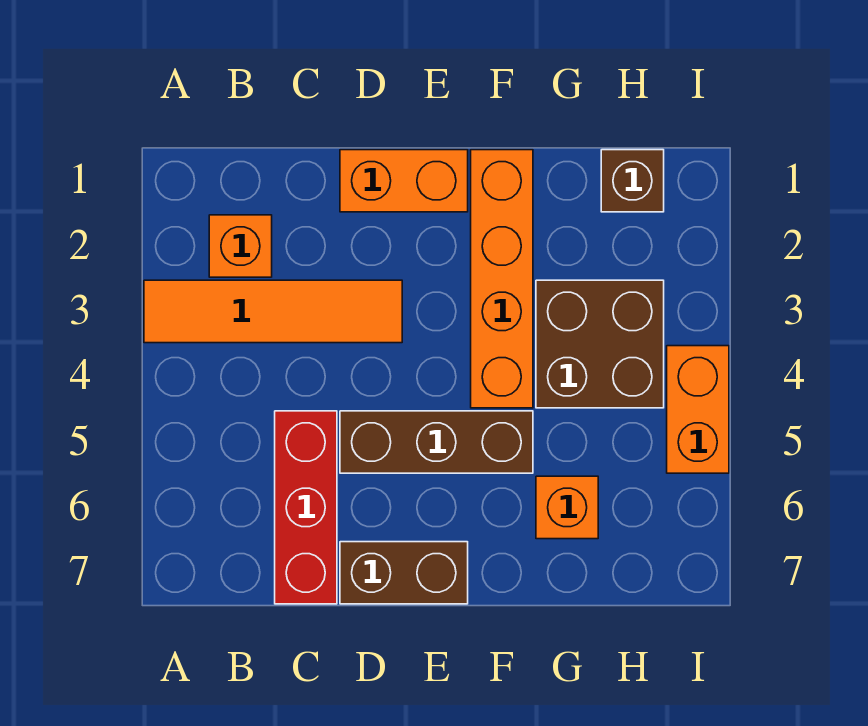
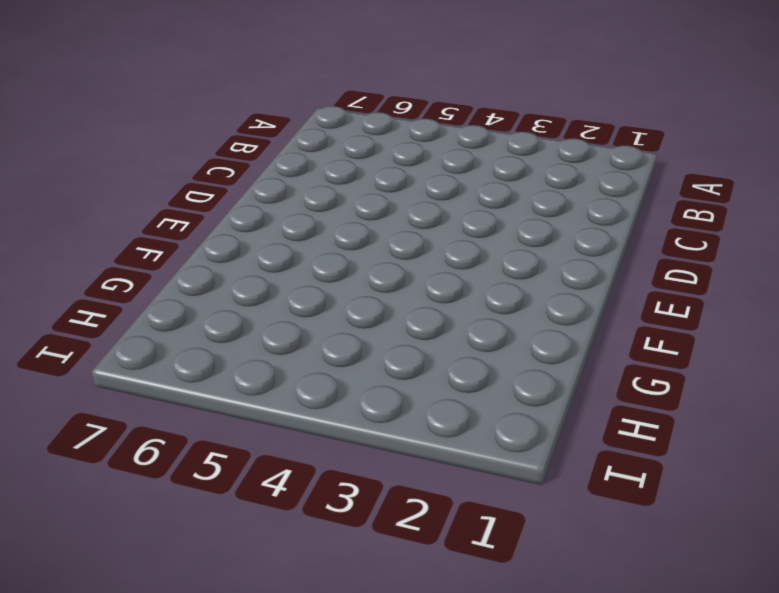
none -> orange 1x4 tile [144,280,402,343]
none -> orange 1x1 brick [209,215,272,277]

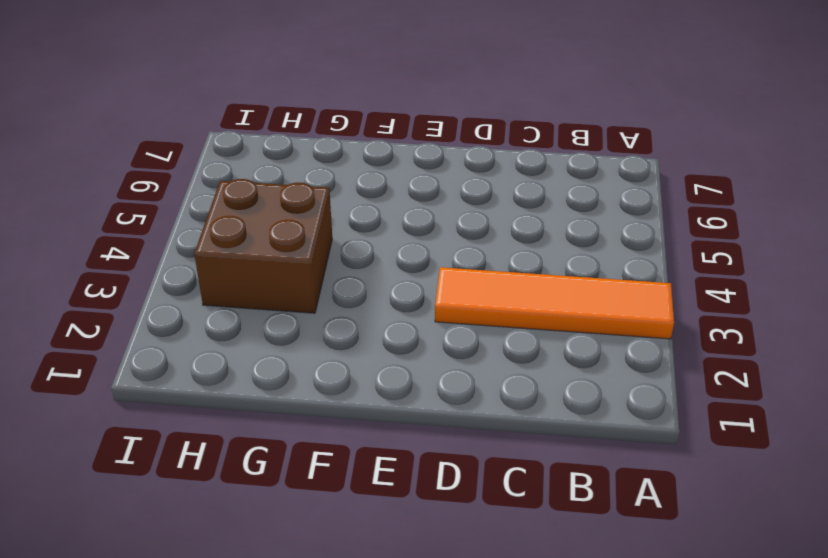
none -> orange 1x1 brick [209,215,272,277]
none -> red 1x3 brick [275,411,337,604]

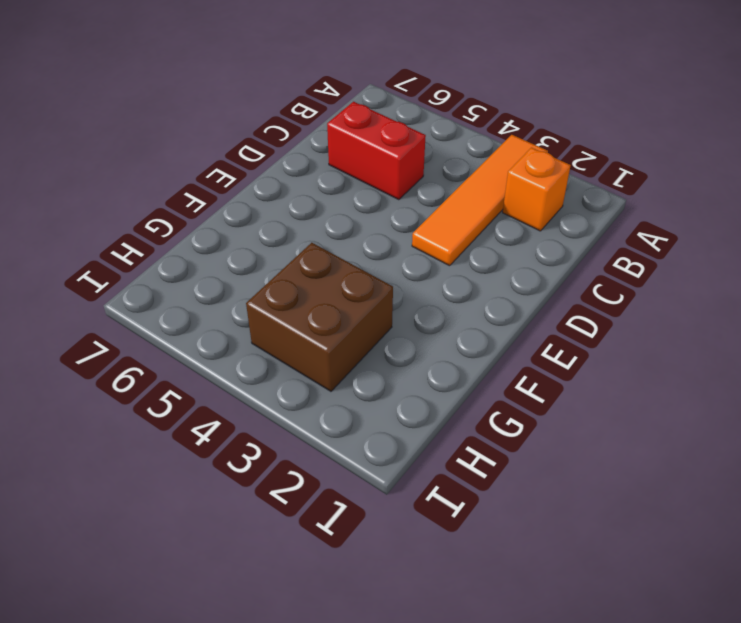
red 1x2 brick [327,102,426,200] -> red 1x3 brick [275,411,337,604]
none -> orange 1x2 brick [340,150,468,212]
none -> brown 1x3 brick [340,411,533,473]

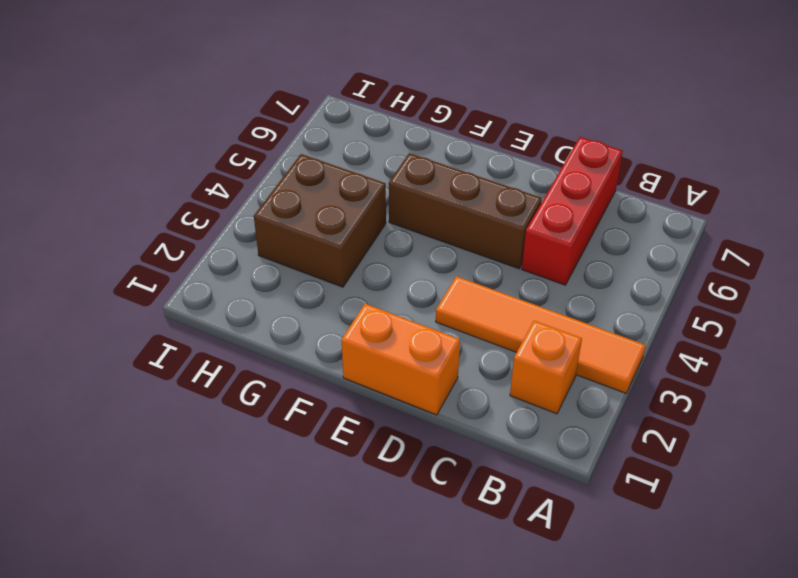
none -> brown 1x2 brick [340,542,468,604]
none -> orange 1x4 brick [471,150,533,408]

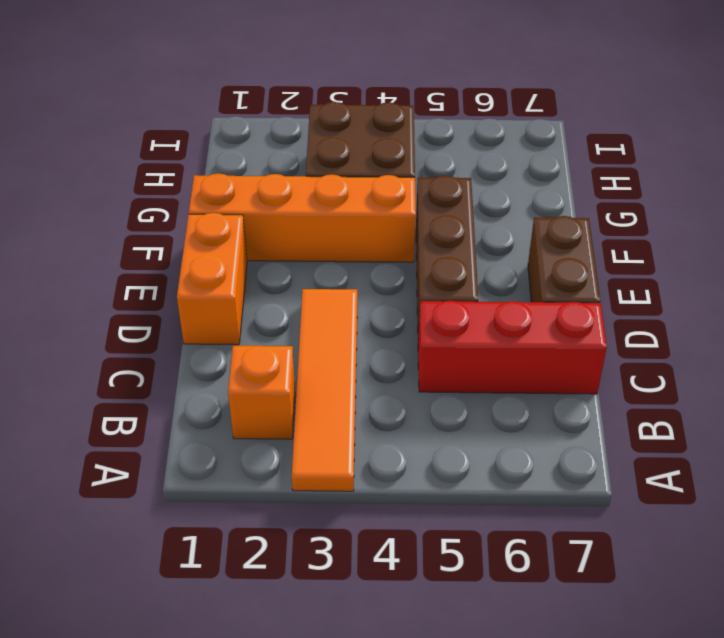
none -> orange 1x1 brick [536,476,598,539]
none -> brown 1x1 brick [601,150,664,212]

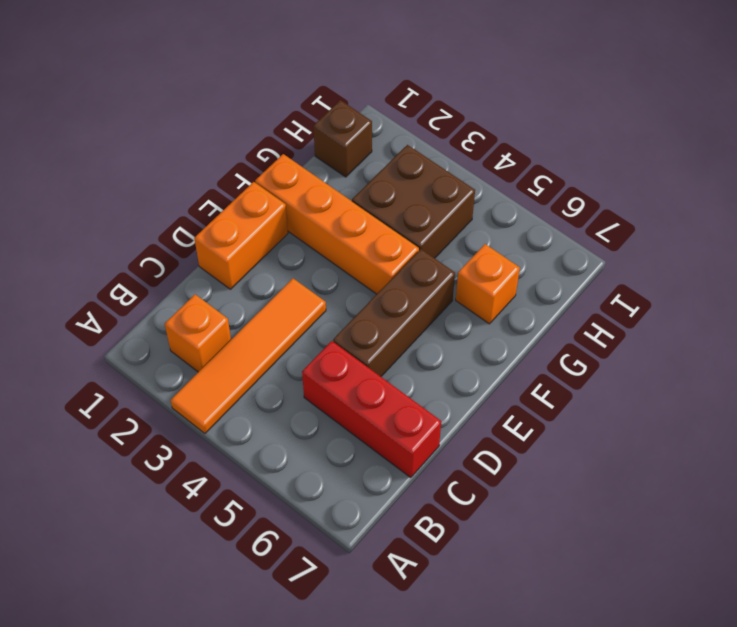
none -> brown 1x2 brick [340,542,468,604]
none -> orange 1x2 brick [667,346,729,473]

